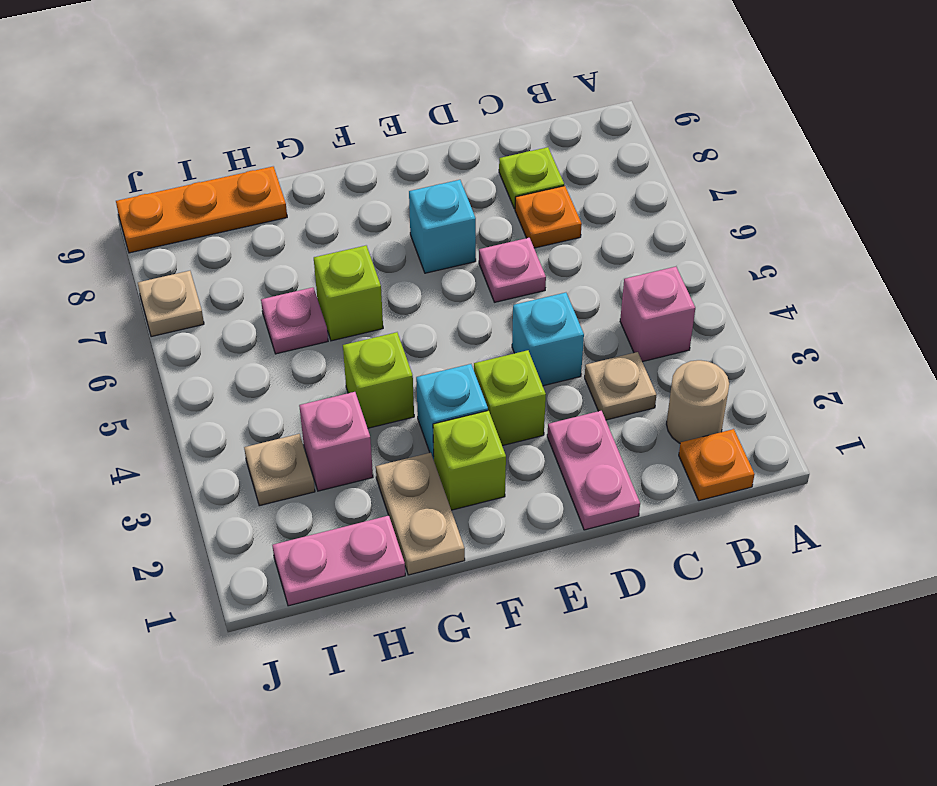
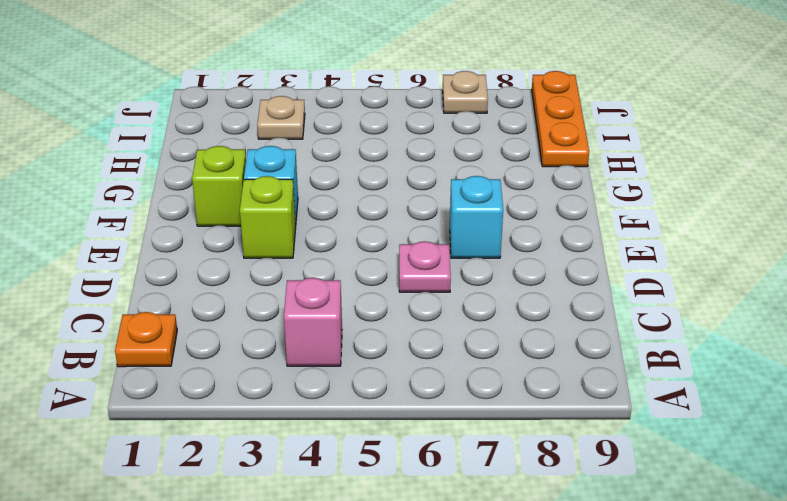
none -> tan 1x1 round brick [666,360,729,443]
none -> tan 1x1 plate [585,352,656,420]
none -> orange 1x1 plate [515,186,582,248]

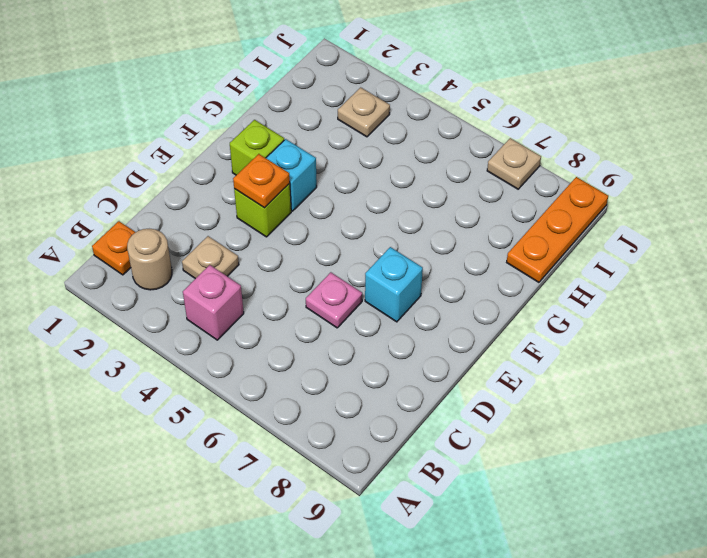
orange 1x1 plate [233,154,290,208] -> orange 1x1 plate moved to [515,186,582,248]
none -> lime 1x1 plate [499,147,564,209]
none -> pink 1x2 plate [547,411,640,530]
none -> cyan 1x1 brick [512,293,584,386]

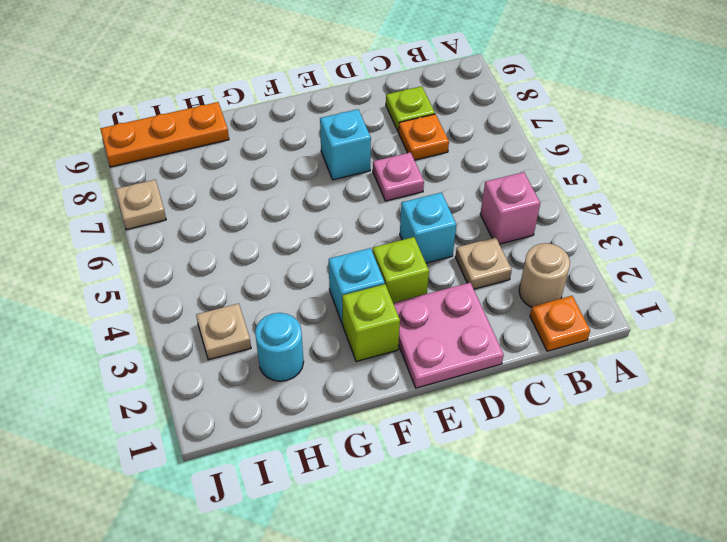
pink 2x2 plate [393,283,504,388] -> pink 1x2 plate [547,411,640,530]
cyan 1x1 round brick [255,313,304,381] -> none
none -> tan 1x2 plate [376,453,465,575]
none -> lime 1x1 brick [343,332,414,428]
none -> lime 1x1 brick [314,246,383,341]

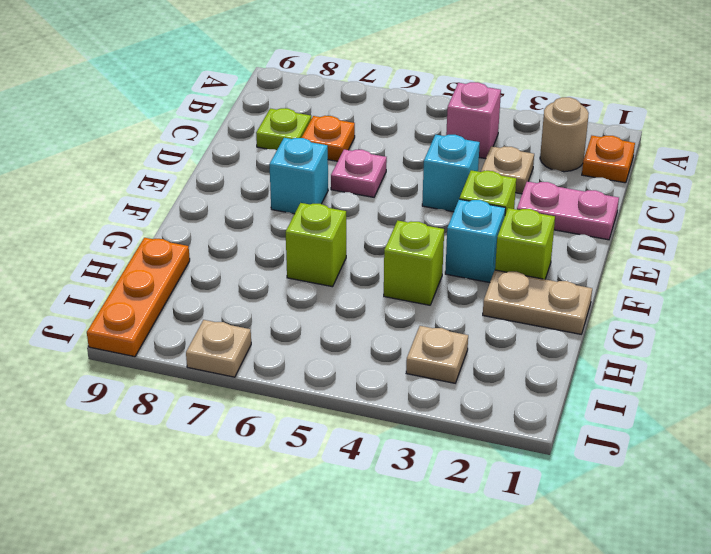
none -> pink 1x2 plate [272,515,405,606]
none -> pink 1x1 brick [299,392,373,491]
none -> pink 1x1 plate [261,287,328,354]

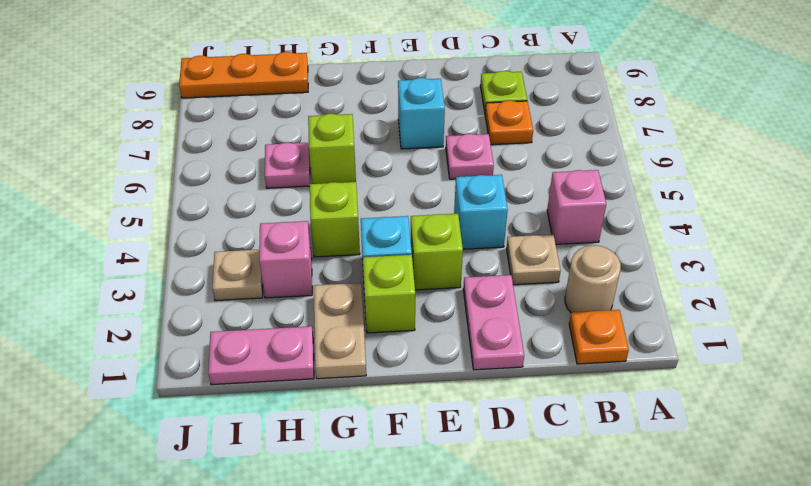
none -> tan 1x1 plate [138,271,204,337]

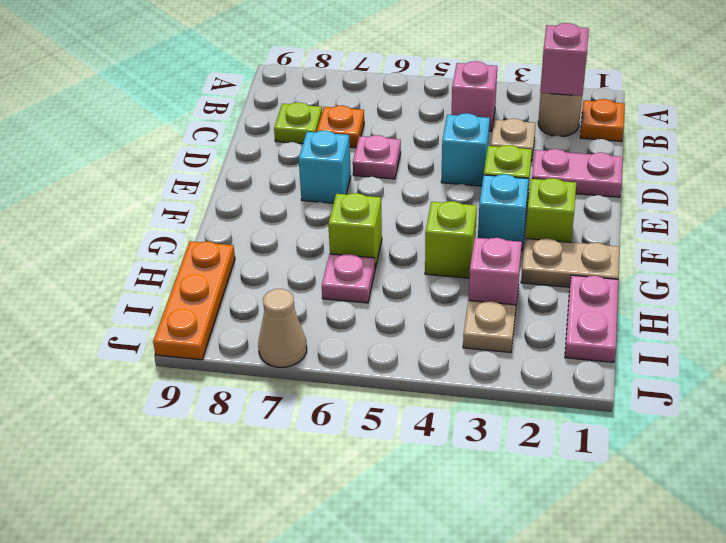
pink 1x1 brick [540,23,589,96] -> none
tan 1x1 cone [258,289,307,367] -> tan 1x1 plate [138,271,204,337]

